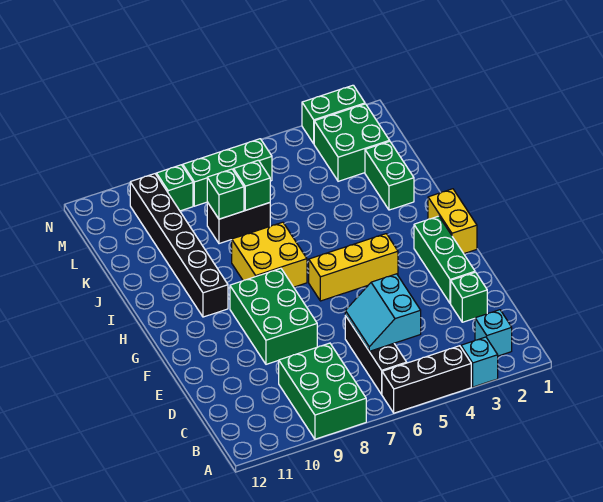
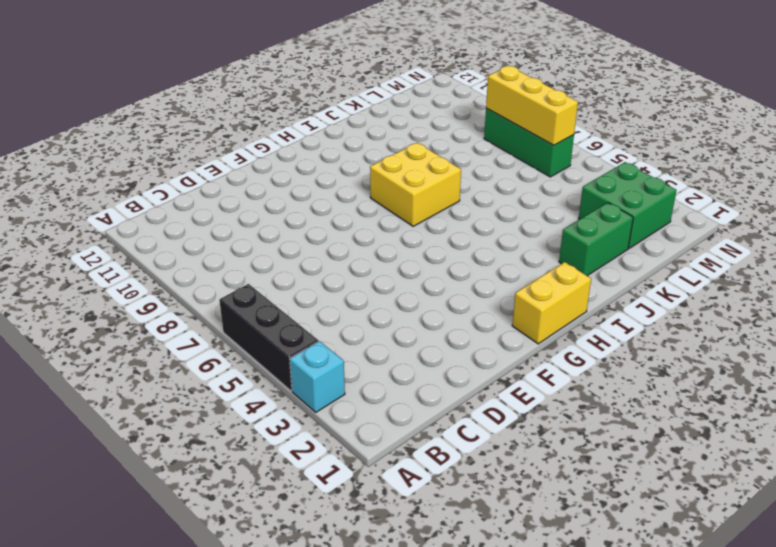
yellow 1x3 brick [486,66,578,145] -> yellow 1x3 brick moved to [309,234,398,301]
none -> green 2x3 brick [279,343,366,439]
none -> cyan 1x1 brick [475,310,512,356]
none -> black 1x3 brick [345,316,407,394]

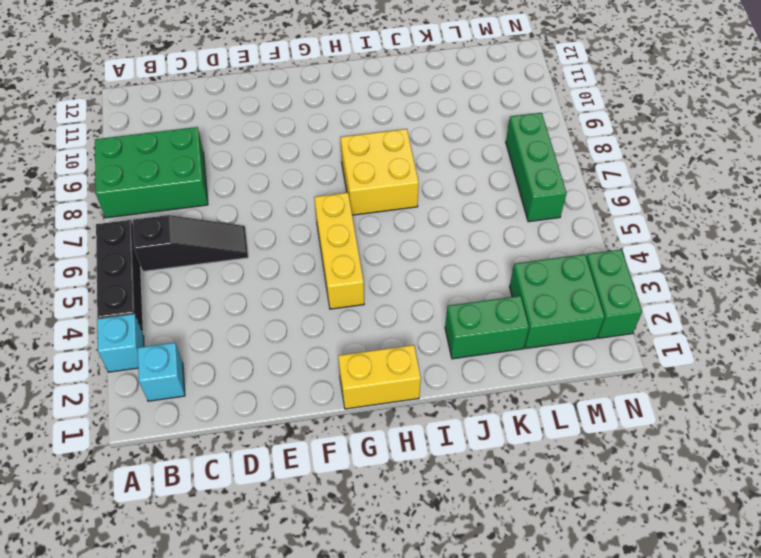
black 1x3 slope [133,215,248,272] -> black 1x3 brick [345,316,407,394]
none -> green 1x1 brick [451,272,487,322]
none -> green 1x3 brick [414,216,475,304]
none -> green 2x3 brick [230,268,317,364]

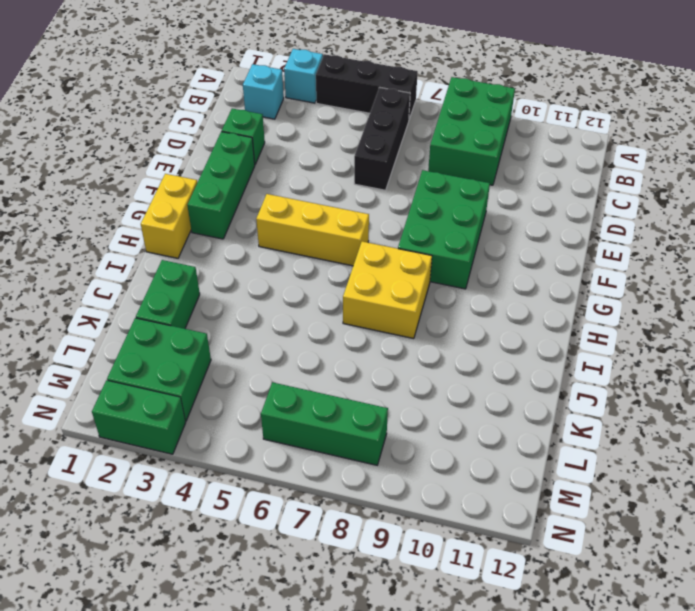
none -> black 1x6 brick [130,174,228,317]
none -> black 1x2 brick [207,202,270,244]
none -> green 1x1 brick [156,165,193,211]

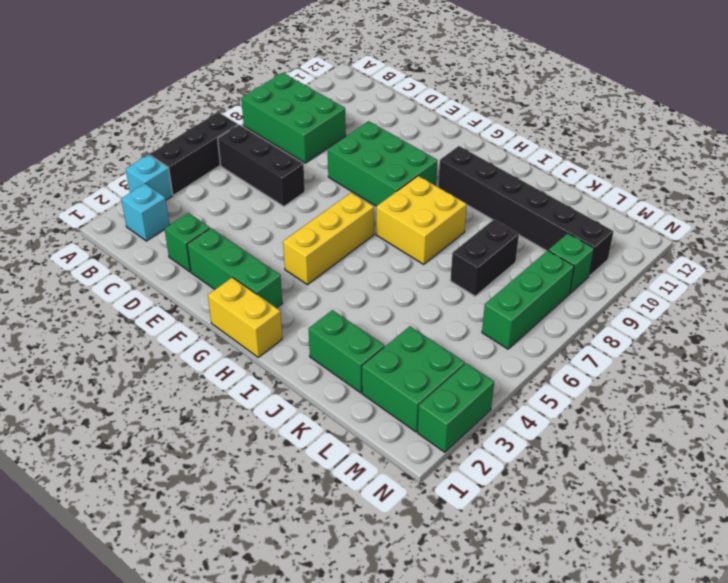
none -> cyan 2x2 slope [345,274,421,351]
none -> green 1x1 brick [234,160,270,210]
none -> green 1x1 brick [207,169,244,219]

